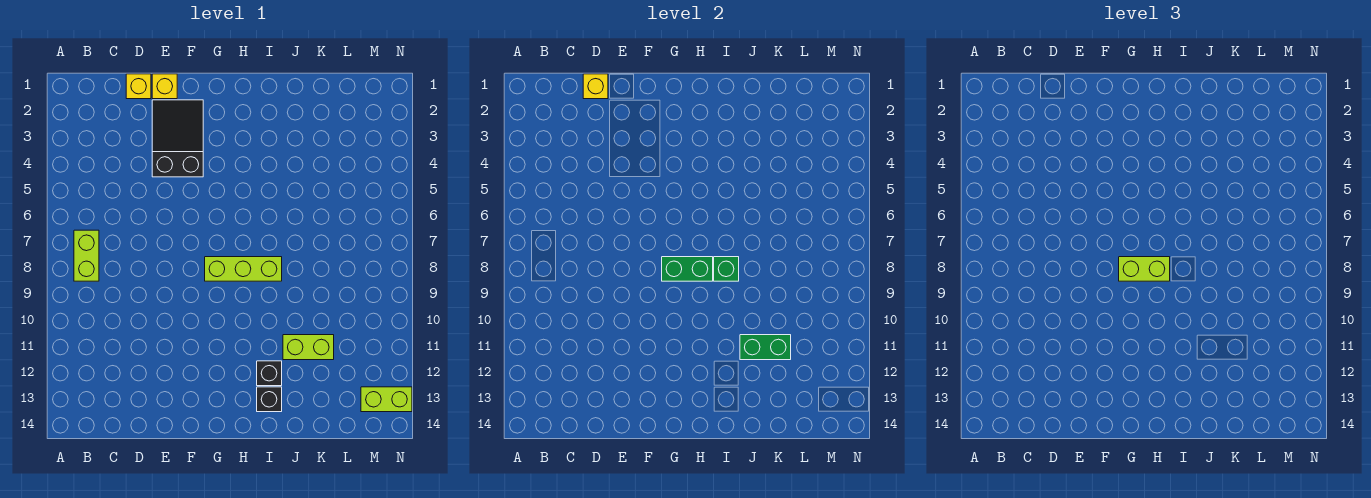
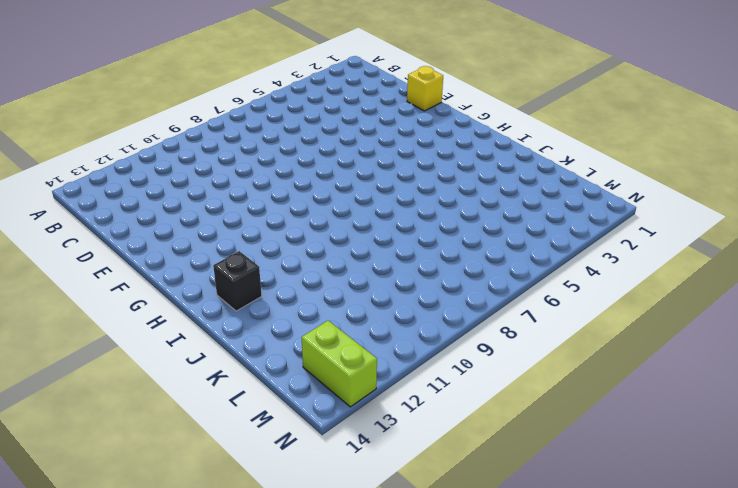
none -> lime 1x2 brick [74,230,99,281]
none -> yellow 1x1 brick [126,74,151,99]
none -> black 2x3 slope [152,100,203,177]

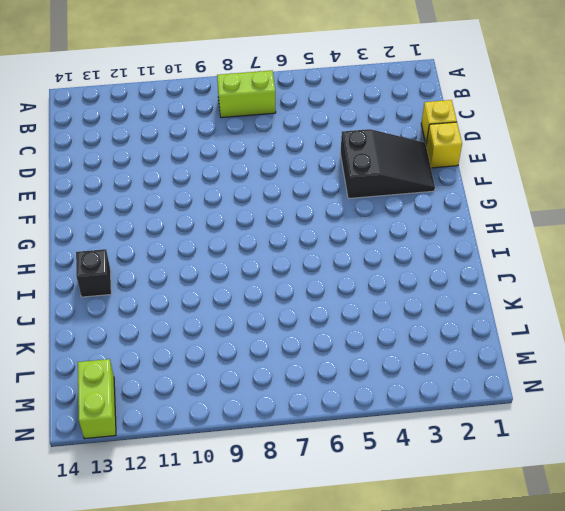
none -> lime 1x3 brick [205,257,282,281]
none -> black 1x1 brick [257,361,282,386]
none -> lime 1x2 brick [283,335,334,360]

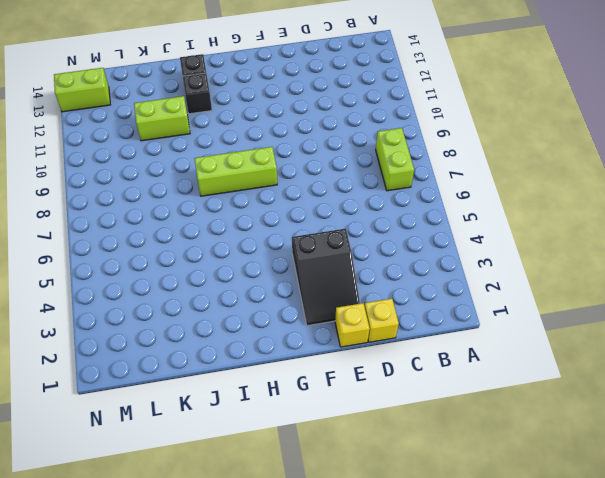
none -> yellow 1x1 brick [583,74,608,99]
none -> green 1x2 brick [662,257,713,281]
none -> green 1x1 brick [714,257,739,281]

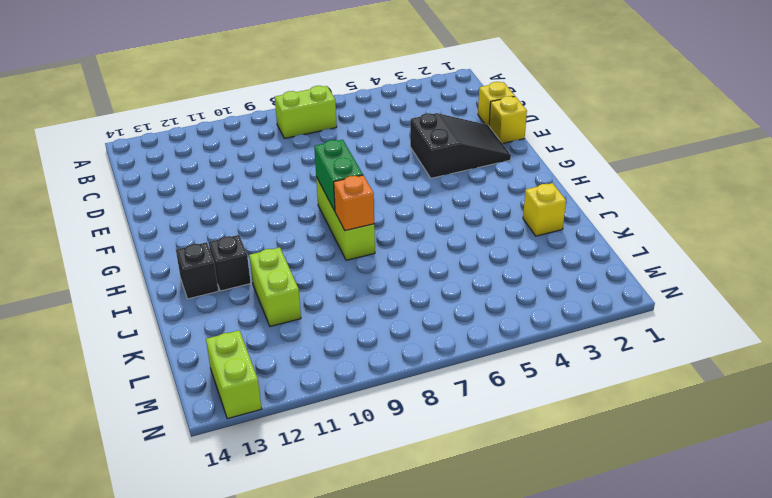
orange 1x1 brick [334,175,374,231] -> green 1x1 brick [714,257,739,281]
yellow 1x1 brick [523,183,566,236] -> yellow 1x1 brick moved to [583,74,608,99]
none -> green 1x2 brick [740,335,791,360]
none -> lime 1x2 brick [1119,257,1170,281]

